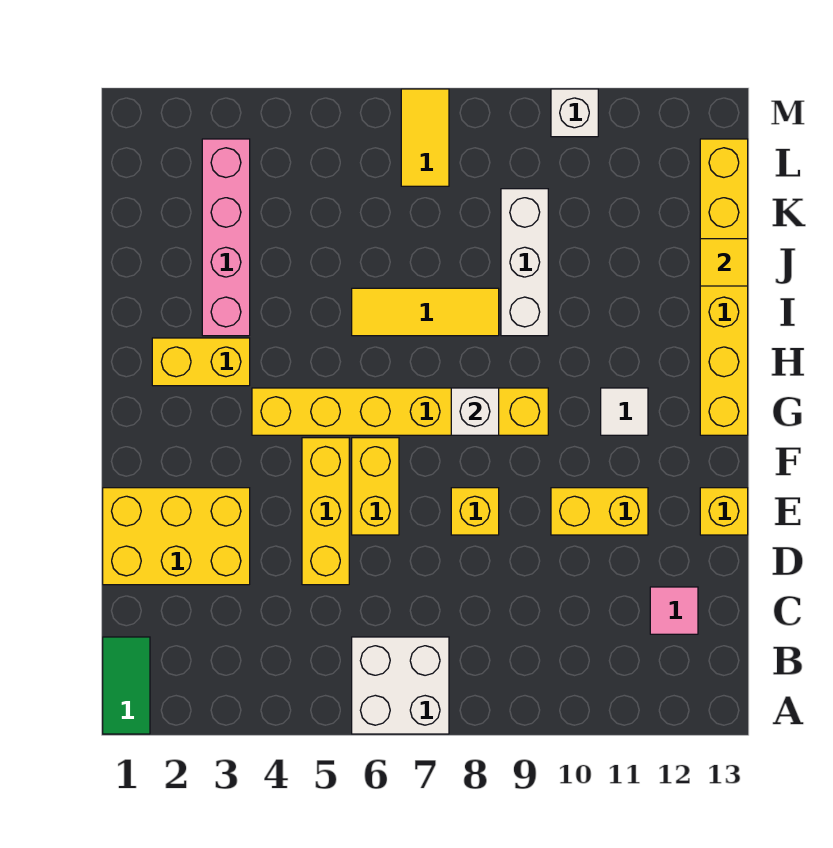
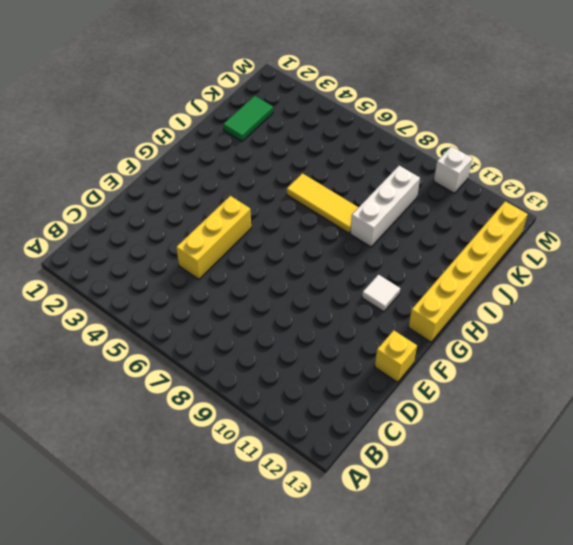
green 1x2 tile [223,96,273,142] -> green 1x2 tile moved to [103,637,150,734]
none -> white 2x2 brick [352,637,449,734]
none -> pink 1x1 tile [650,587,698,634]
none -> yellow 2x3 brick [103,488,250,585]

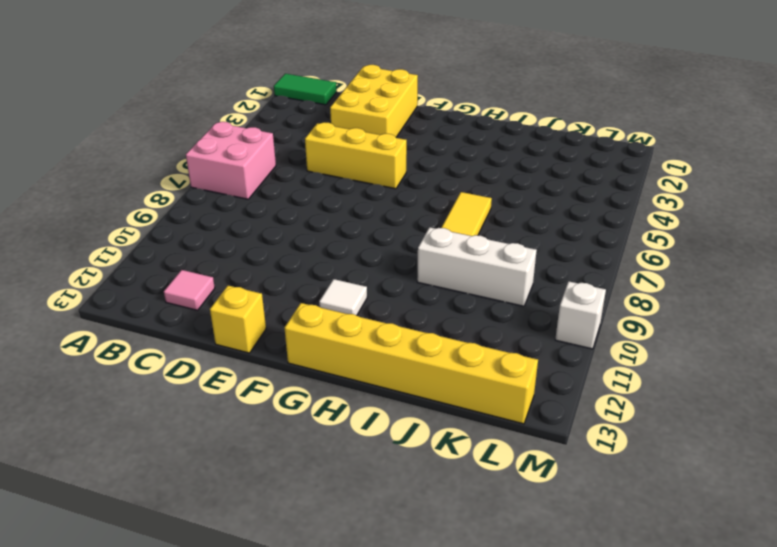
pink 2x2 brick [186,122,276,199] -> white 2x2 brick [352,637,449,734]
none -> yellow 1x2 brick [352,438,399,535]
none -> yellow 1x1 brick [451,488,499,535]
none -> yellow 1x2 brick [551,488,648,535]

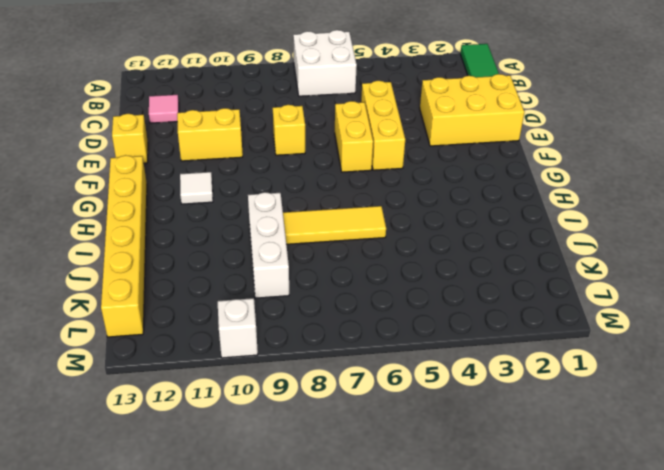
none -> yellow 1x6 brick [252,388,548,435]
none -> yellow 1x2 brick [152,338,250,386]
none -> pink 1x4 brick [202,139,250,336]

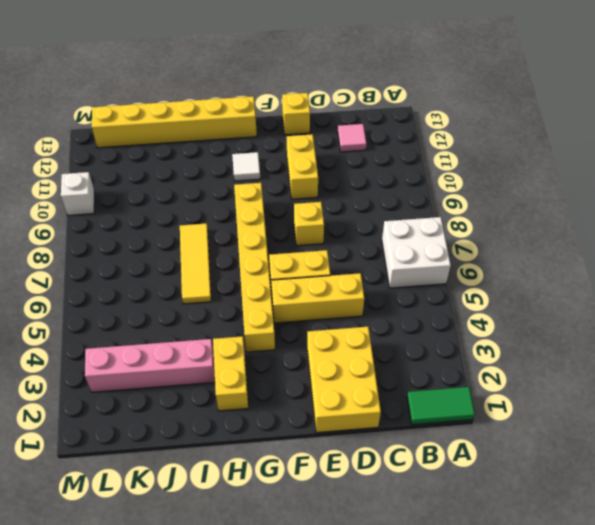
none -> white 1x3 brick [501,189,548,336]
none -> yellow 1x2 tile [401,89,449,186]
none -> white 1x1 brick [451,388,499,435]

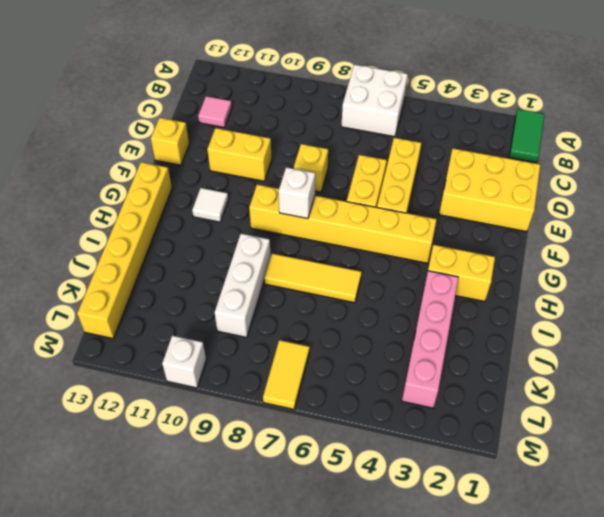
none -> yellow 1x1 tile [700,239,748,286]

